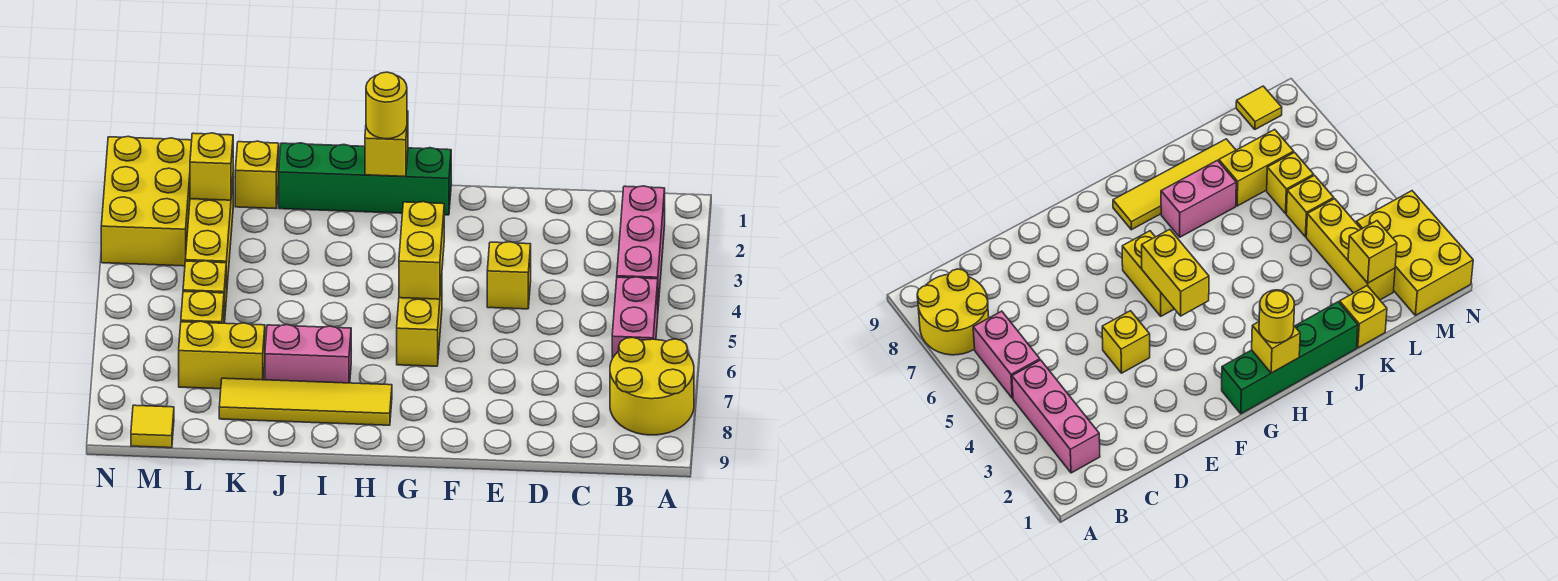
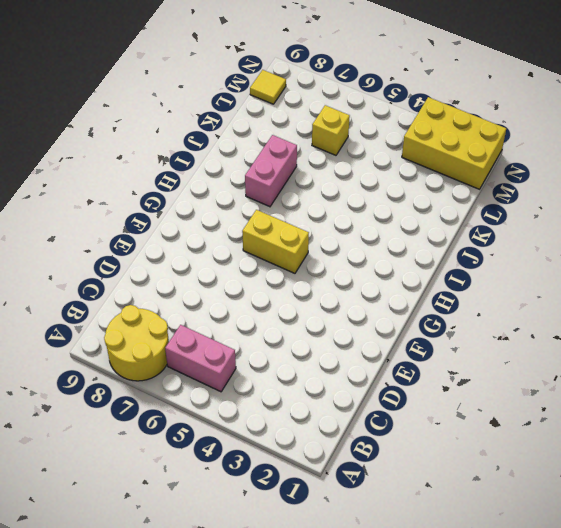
none -> pink 1x3 brick [617,186,665,306]
none -> yellow 1x1 brick [487,242,531,309]
none -> green 1x4 brick [279,143,451,215]

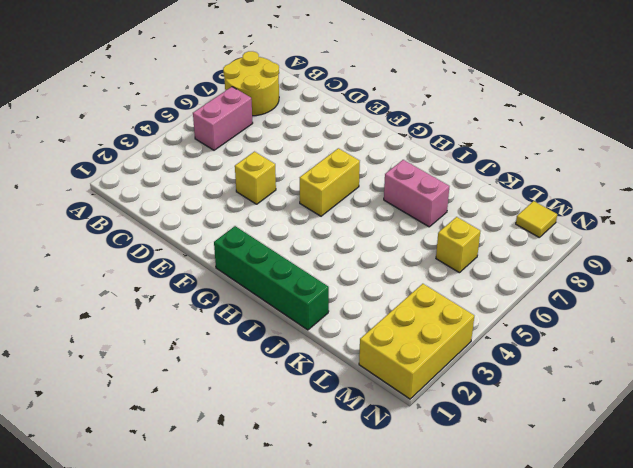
none -> pink 1x3 brick [617,186,665,306]
none -> yellow 1x4 tile [219,378,392,425]
none -> yellow 1x1 brick [235,141,279,209]

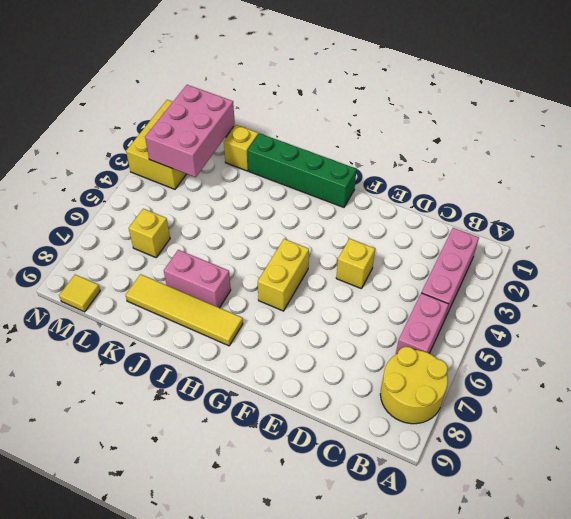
pink 2x3 brick [145,85,235,177] -> yellow 1x1 brick [190,133,233,200]
none -> yellow 1x2 brick [179,321,265,389]
none -> yellow 1x3 brick [185,181,233,297]
none -> yellow 1x1 brick [183,261,226,323]

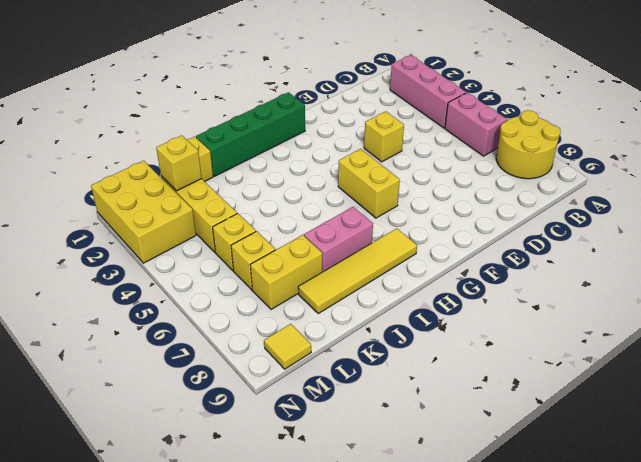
none -> yellow 1x2 brick [399,202,444,299]
none -> yellow 1x1 brick [365,111,408,176]
none -> yellow 1x1 round brick [366,72,407,139]

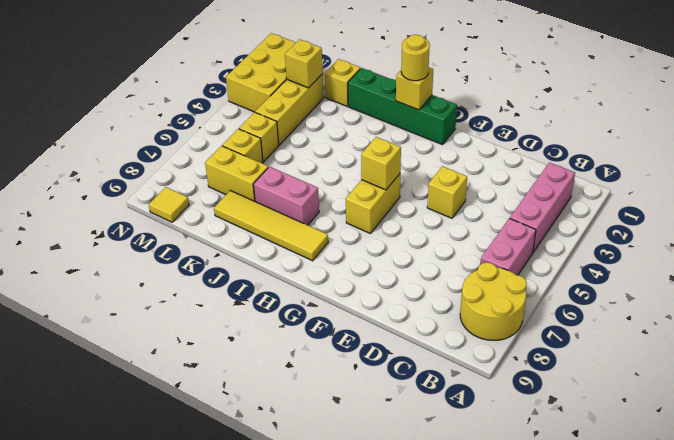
yellow 1x1 brick [361,137,401,190] -> yellow 1x2 brick [399,202,444,299]

